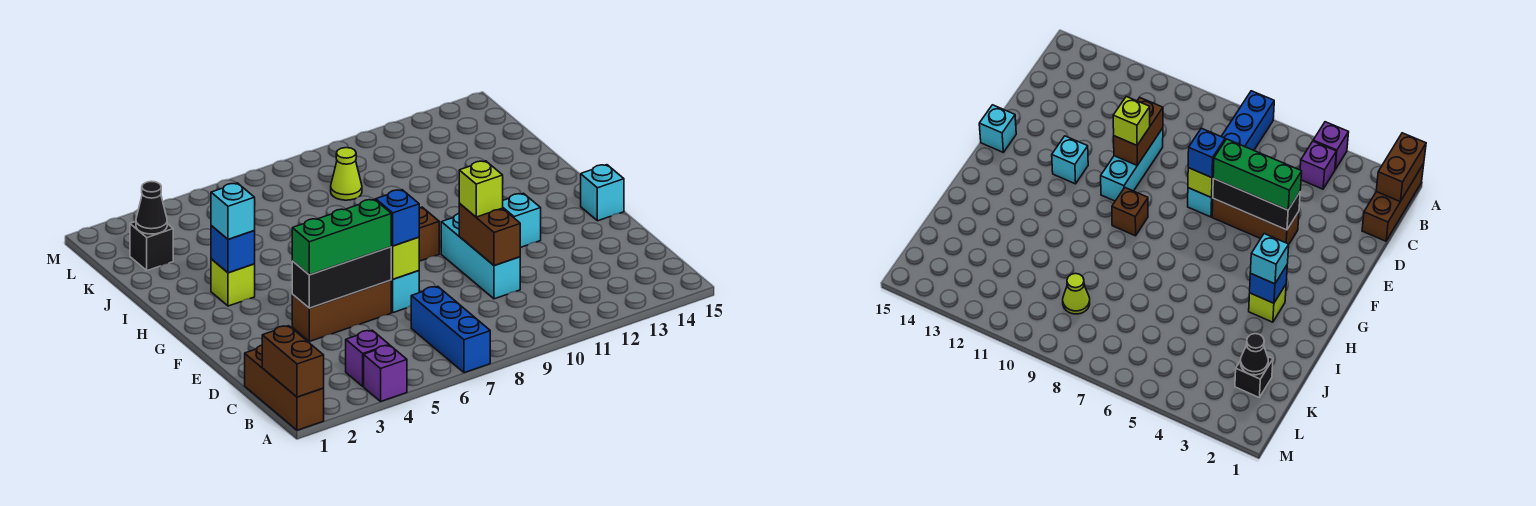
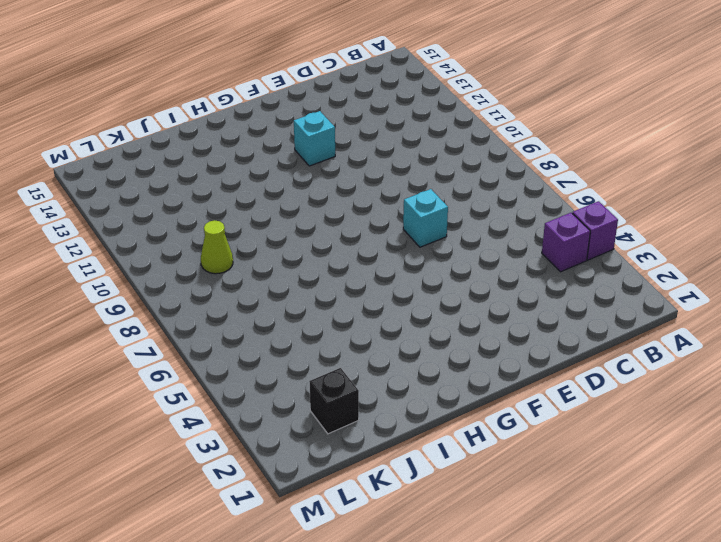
none -> brown 1x3 brick [245,345,324,430]
none -> blue 1x3 brick [411,286,490,373]
none -> cyan 1x3 brick [441,214,520,299]

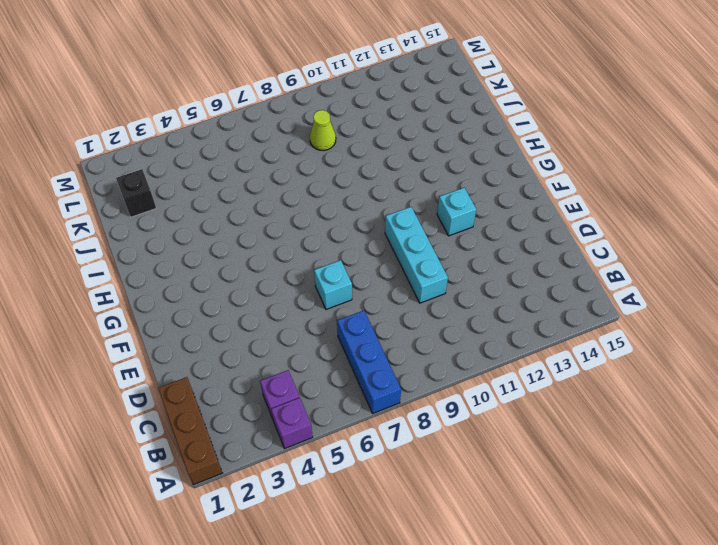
none -> brown 1x3 brick [292,280,391,341]
none -> cyan 1x1 brick [581,165,624,221]
none -> brown 1x1 brick [419,207,439,261]

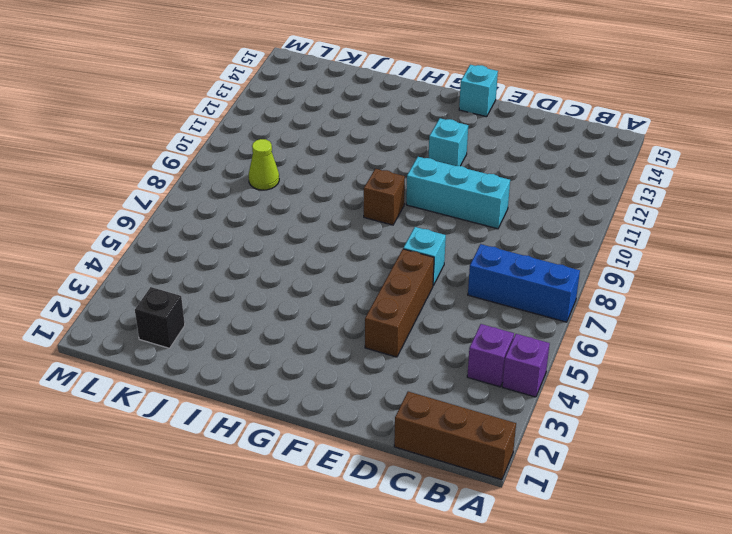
none -> lime 1x1 brick [211,259,255,306]
none -> brown 1x2 brick [262,326,324,397]
none -> brown 1x2 brick [459,204,520,266]

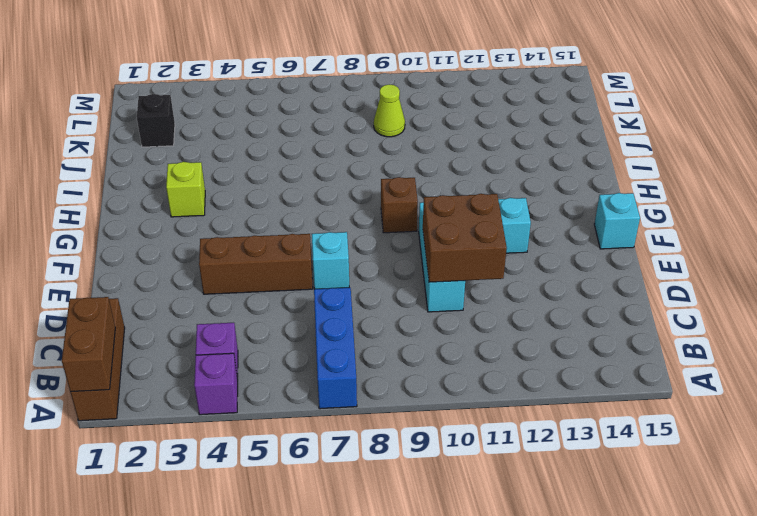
brown 2x2 brick [423,194,507,282] -> brown 1x2 brick [459,204,520,266]
none -> black 1x3 brick [292,247,391,308]
none -> lime 1x1 brick [391,237,419,279]
none -> blue 1x1 brick [211,226,255,273]

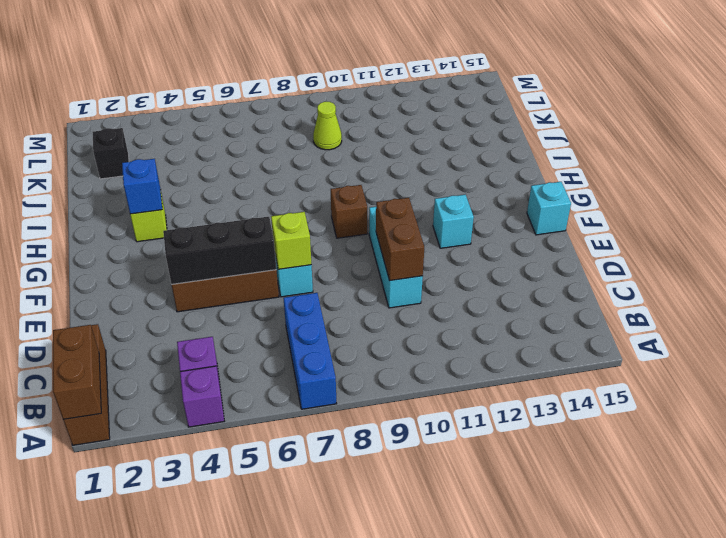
none -> black 1x1 cone [136,181,167,234]
none -> green 1x3 brick [292,199,391,275]
none -> blue 1x1 brick [376,190,419,246]

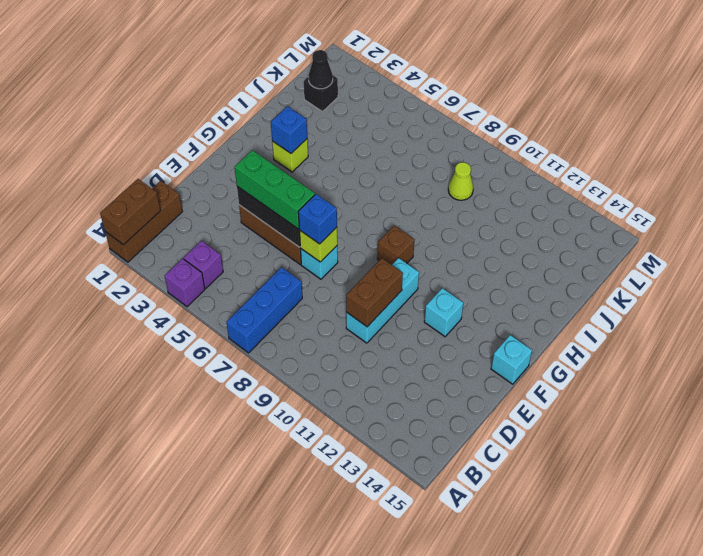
none -> lime 1x1 brick [459,161,503,217]
none -> cyan 1x1 brick [211,183,255,239]

